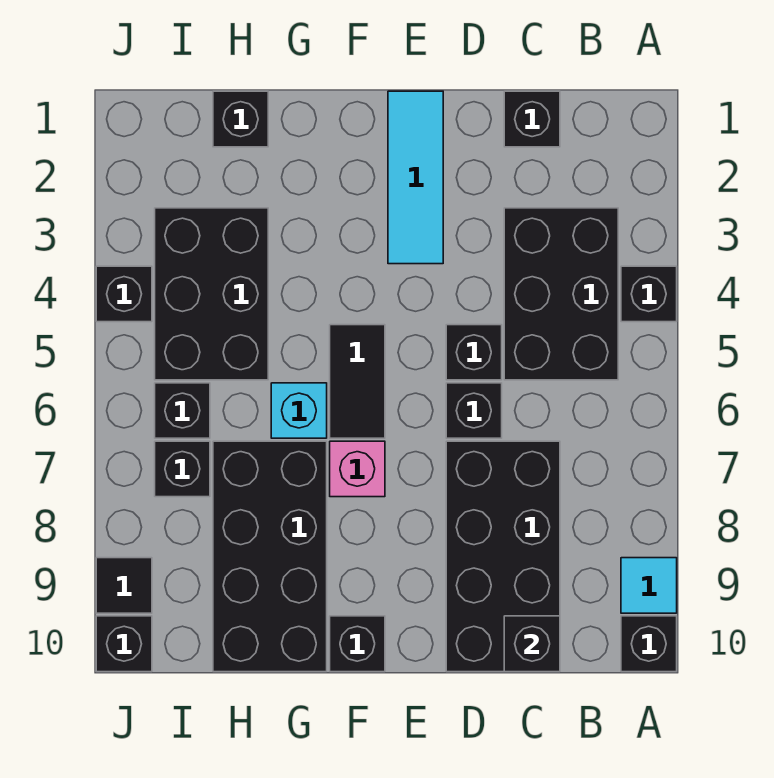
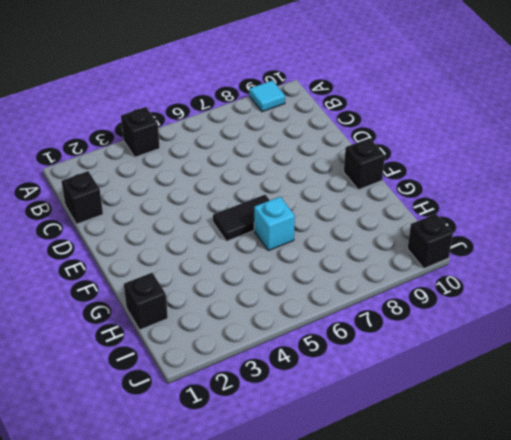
none -> black 1x1 brick [621,616,677,672]
none -> black 2x3 brick [504,208,618,380]
none -> black 2x4 brick [446,441,560,672]

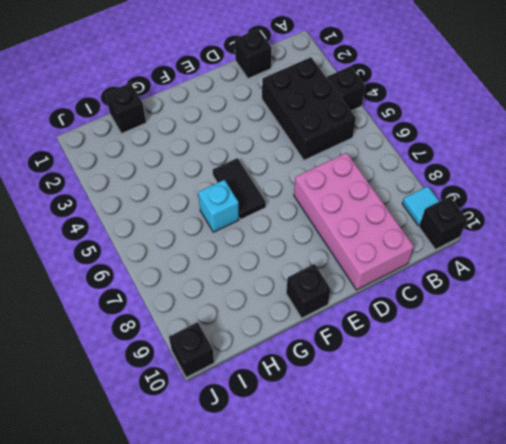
pink 2x4 brick [294,153,414,290] -> black 2x4 brick [446,441,560,672]
none -> black 1x1 brick [446,325,502,380]
none -> black 1x1 brick [446,383,502,438]
none -> cyan 1x3 tile [388,91,443,264]

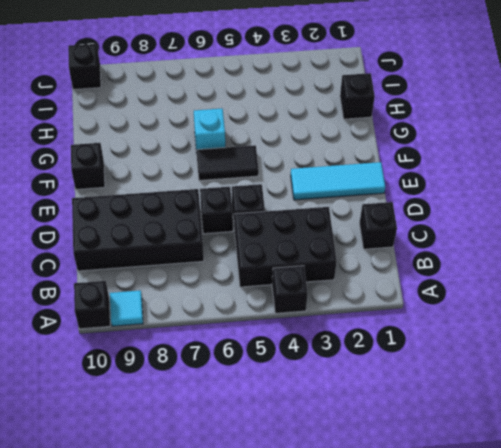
none -> pink 1x1 brick [330,441,385,497]
none -> black 2x4 brick [213,441,327,672]
none -> black 2x3 brick [155,208,268,380]

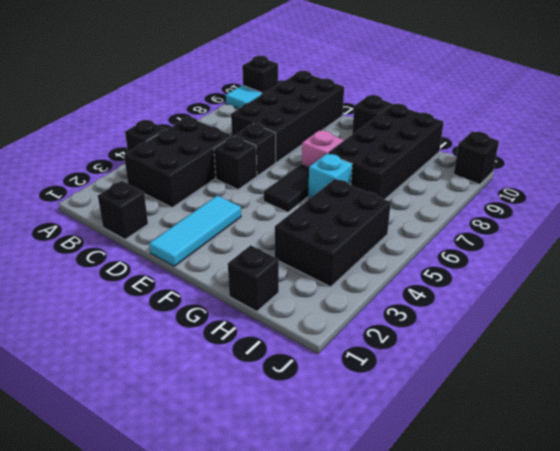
none -> black 1x1 brick [155,383,210,438]
none -> black 1x1 brick [155,441,210,497]
none -> black 1x1 brick [96,266,152,322]

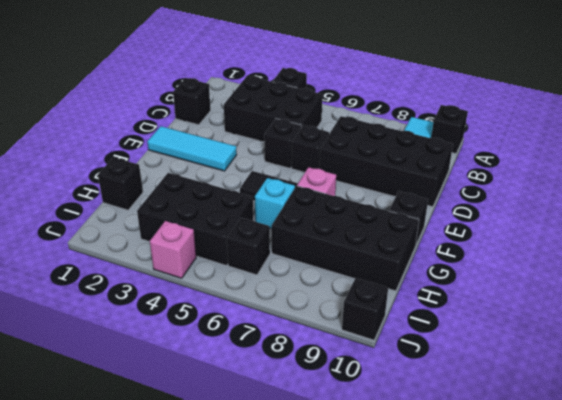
pink 1x1 brick [150,221,196,278] -> black 1x1 brick [96,266,152,322]
none -> black 1x1 brick [155,441,210,497]
none -> black 1x1 tile [96,558,152,613]
none -> black 1x1 brick [504,616,560,672]

